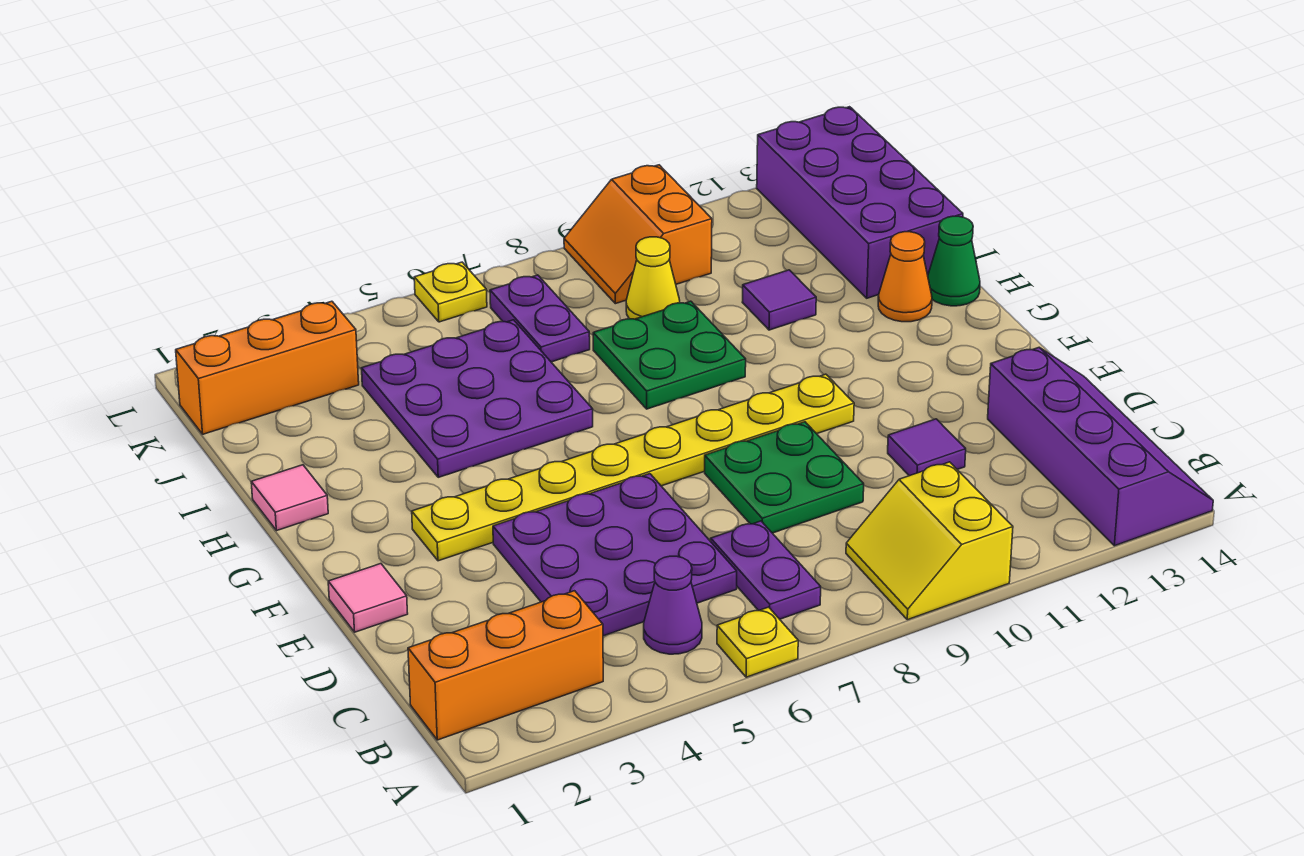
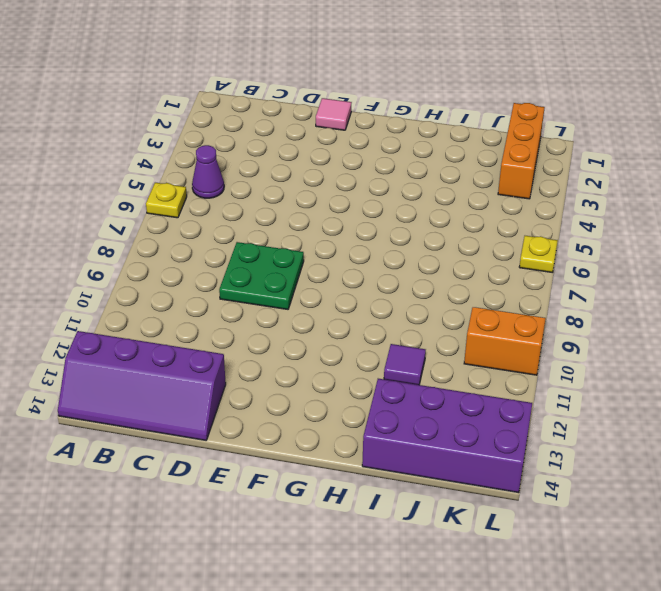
none -> yellow 2x2 slope [846,462,1013,620]
none -> orange 1x3 brick [408,591,603,740]
none -> purple 1x2 plate [711,521,821,619]

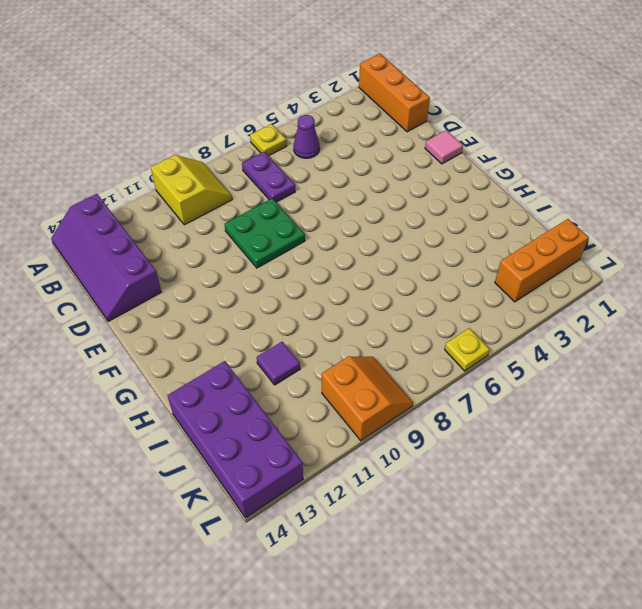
orange 1x3 brick [359,54,430,132] -> orange 1x3 brick turned to [408,591,603,740]
none -> purple 3x3 plate [493,474,737,636]
none -> purple 1x1 tile [888,419,966,476]
none -> yellow 1x8 plate [412,374,854,561]

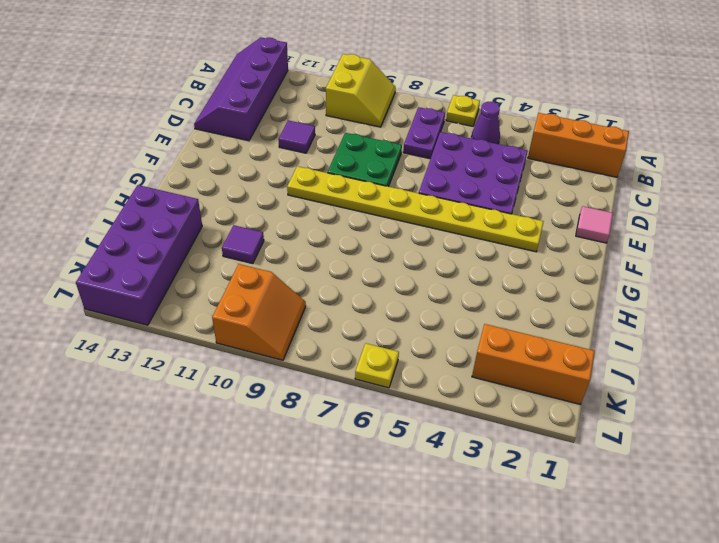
none -> pink 1x1 tile [251,465,328,531]
none -> purple 3x3 plate [362,320,593,477]
none -> green 2x2 plate [593,301,746,409]

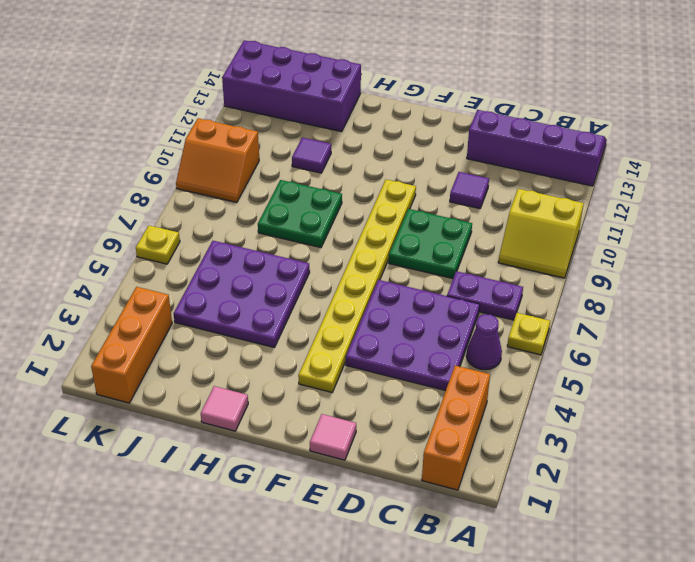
none -> orange 1x1 cone [878,232,932,322]
none -> green 1x1 cone [928,216,980,306]
none -> purple 1x2 plate [490,275,590,362]

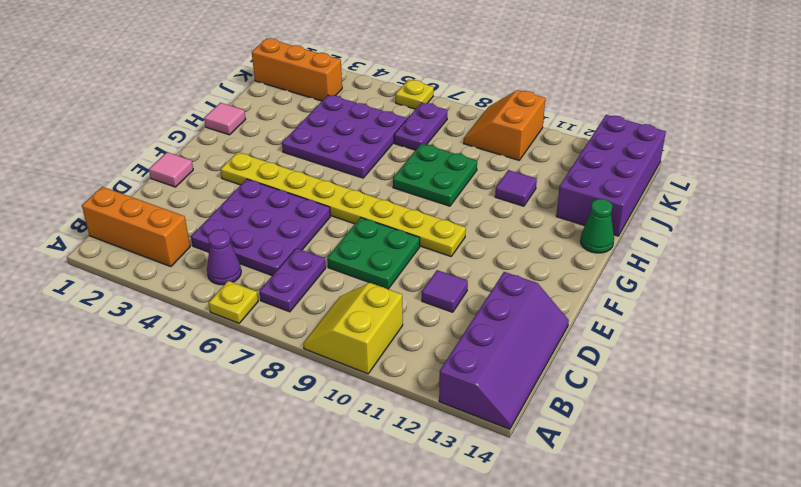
none -> orange 1x1 cone [878,232,932,322]
none -> yellow 1x1 cone [626,237,680,319]

